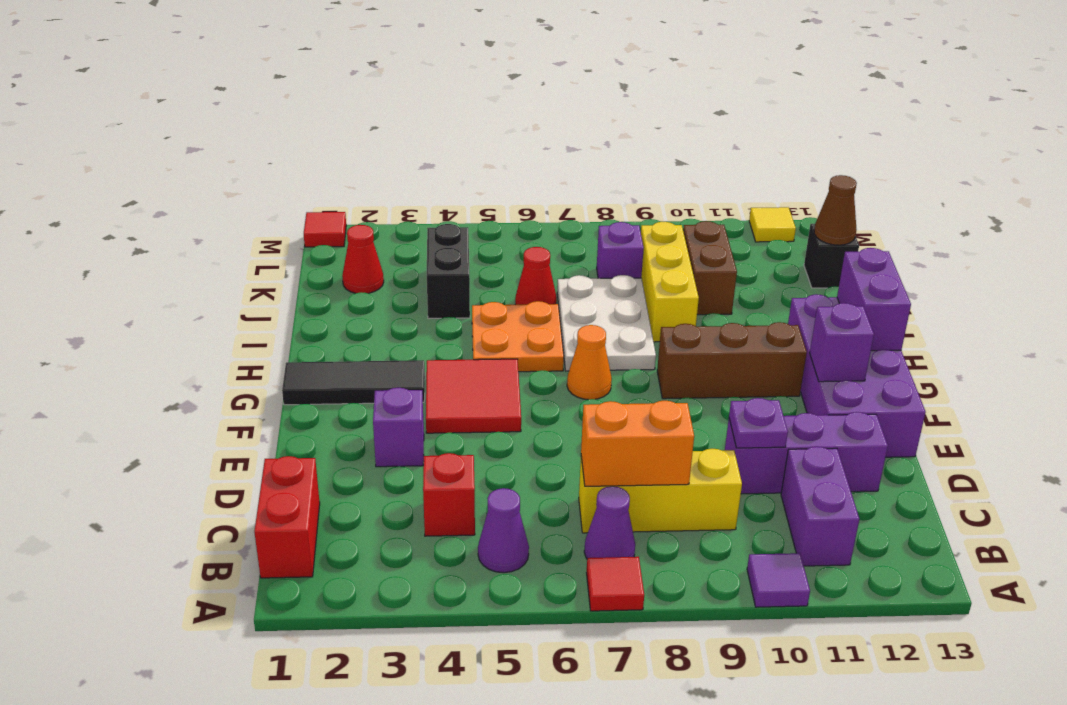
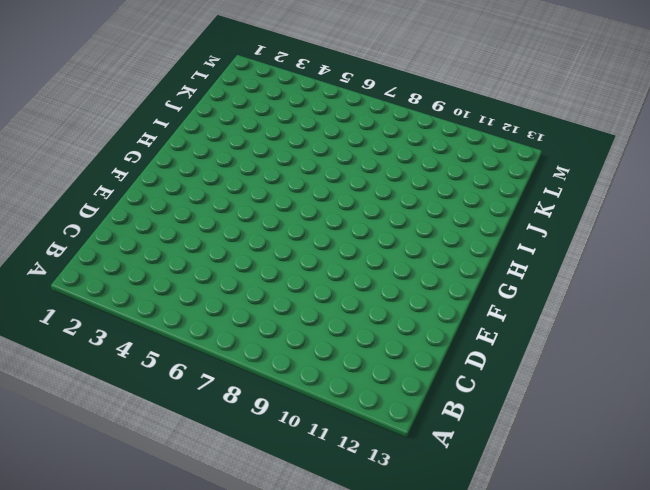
none -> red 1x1 tile [587,557,644,611]
none -> purple 1x1 tile [747,553,810,607]
none -> red 1x2 brick [254,456,320,578]
none -> purple 1x1 cone [478,488,529,573]

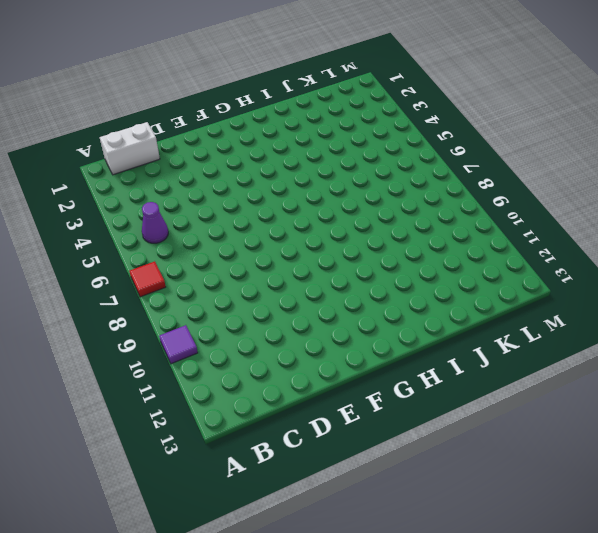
white 1x2 brick [100,122,160,175] -> red 1x2 brick [254,456,320,578]
none -> purple 1x1 cone [584,486,635,558]
none -> purple 1x2 brick [781,447,859,566]
none -> red 1x1 brick [423,453,475,536]
none -> yellow 1x3 brick [579,449,742,533]

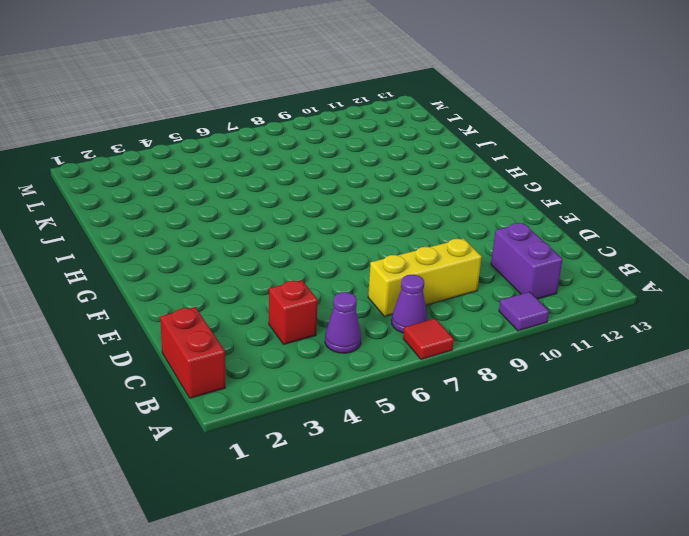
none -> purple 1x3 brick [725,412,888,494]
none -> purple 1x1 brick [373,388,424,467]
none -> purple 2x4 brick [788,294,926,457]
none -> red 2x2 tile [426,359,521,433]

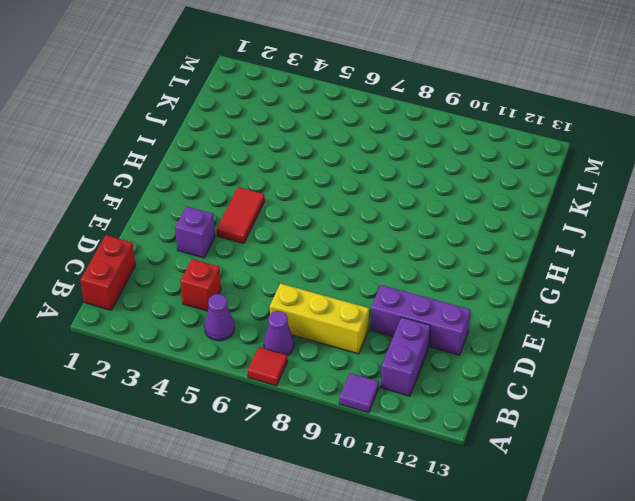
red 1x2 tile [217,187,265,244] -> red 2x2 tile [426,359,521,433]
none -> purple 2x4 brick [788,294,926,457]
none -> black 1x3 tile [282,360,425,405]
none -> orange 1x1 cone [567,325,612,400]
none -> brown 1x3 brick [657,322,807,399]

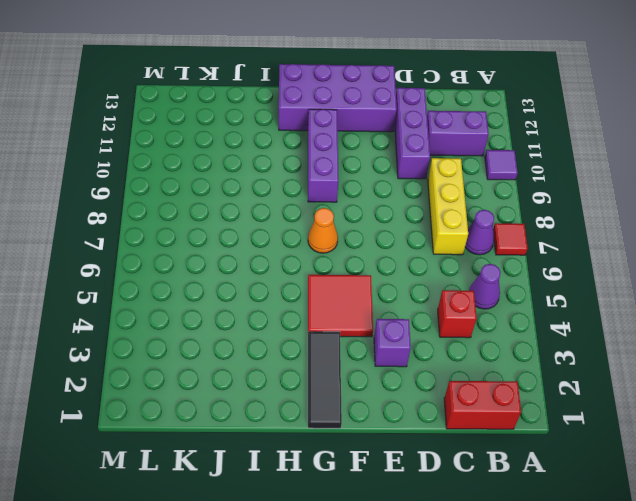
purple 1x3 brick [308,109,338,202] -> brown 1x3 brick [657,322,807,399]
none -> orange 2x2 plate [472,301,564,372]
none -> white 2x3 plate [557,275,656,371]
none -> yellow 1x3 brick [641,222,699,342]
none -> black 1x2 brick [427,224,470,319]

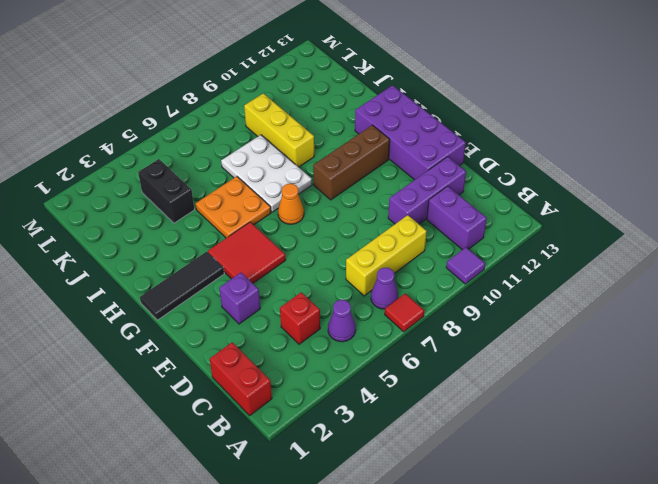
none -> red 1x1 cone [515,247,557,305]
none -> brown 1x2 brick [683,221,737,315]
none -> red 1x1 cone [342,225,384,293]
none -> purple 1x1 brick [597,222,644,278]

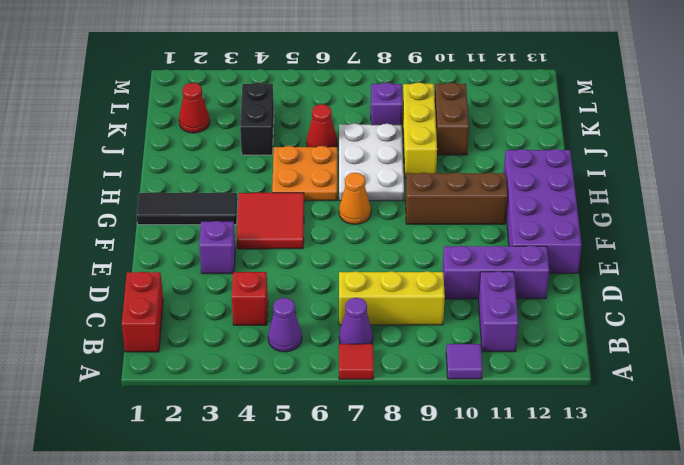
none -> black 1x1 brick [804,224,859,288]
none -> red 1x1 tile [304,212,346,247]
none -> yellow 1x1 tile [749,207,796,242]
none -> orange 1x2 brick [581,401,694,486]

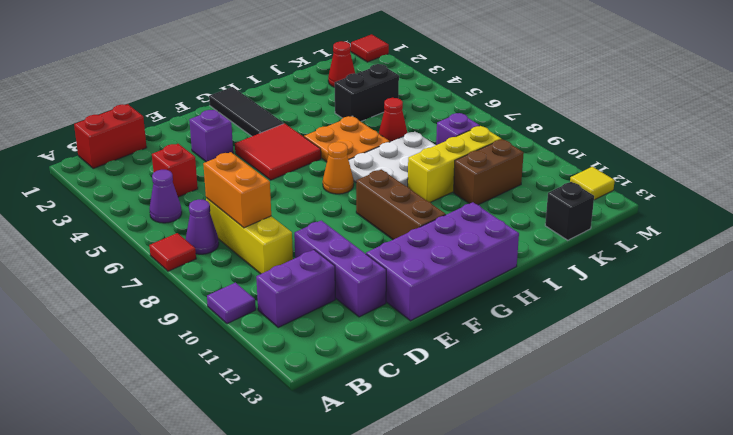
none -> purple 1x1 plate [729,398,788,448]
none -> purple 1x1 brick [810,303,874,382]
none -> purple 1x2 brick [837,248,911,351]
none -> brown 1x1 cone [814,175,857,245]

